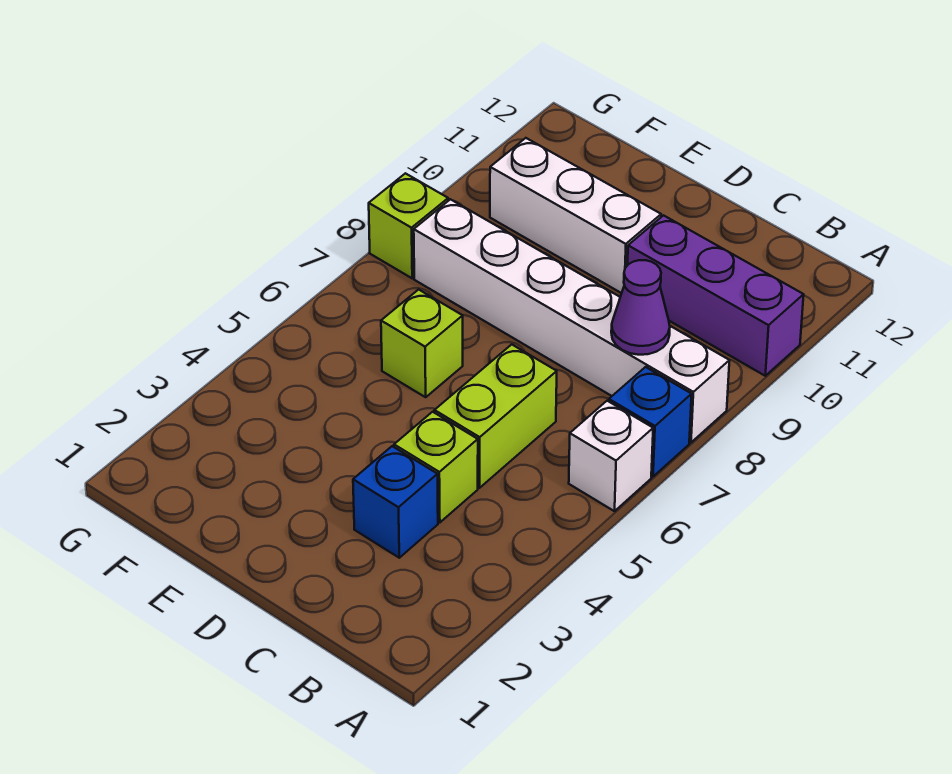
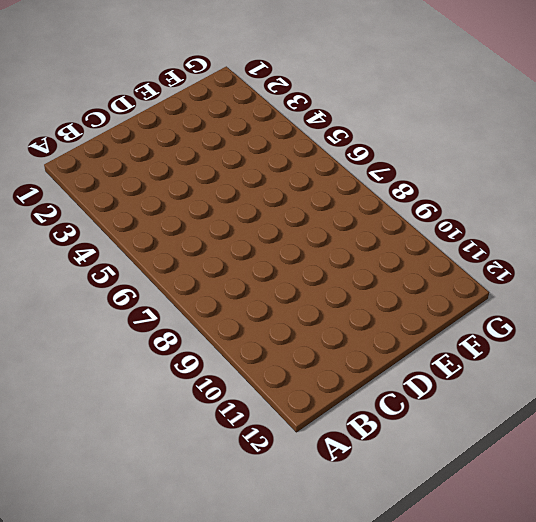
none -> white 1x1 brick [569,401,653,511]
none -> blue 1x1 brick [609,367,692,477]

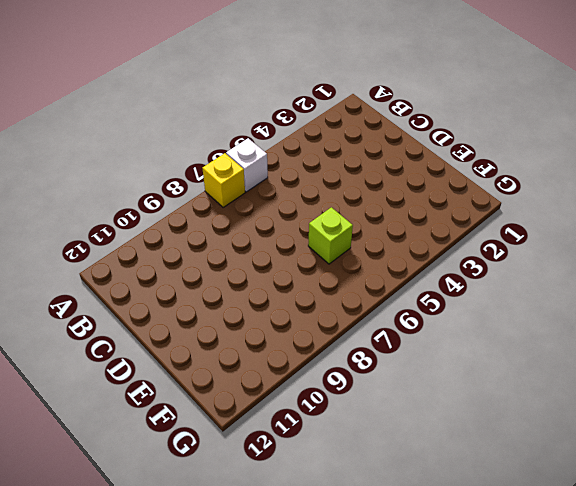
yellow 1x1 brick [202,153,245,207] -> blue 1x1 brick [609,367,692,477]
none -> white 1x6 brick [414,199,729,442]
none -> purple 1x3 brick [627,215,804,376]

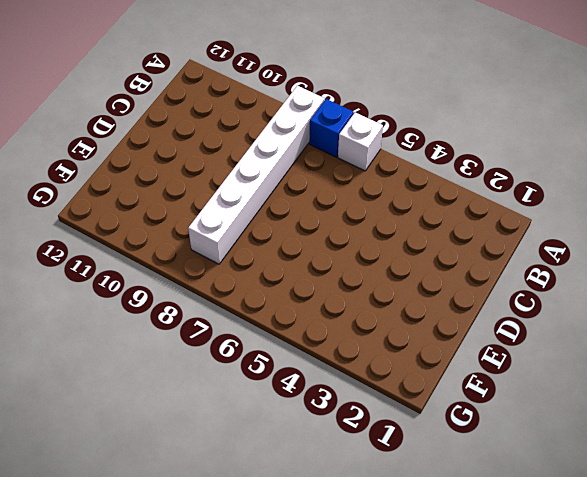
none -> purple 1x3 brick [627,215,804,376]
none -> blue 1x1 brick [353,446,438,558]

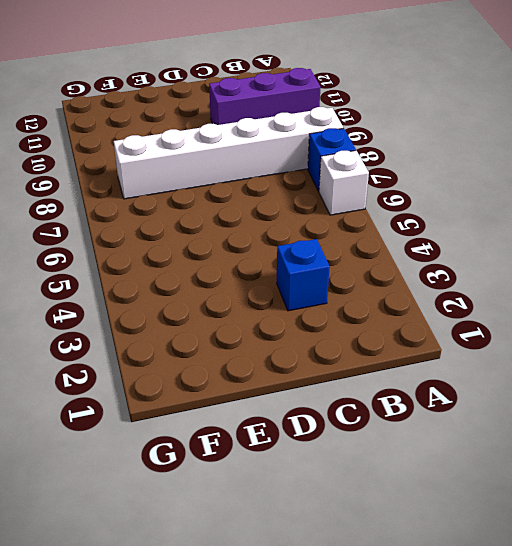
none -> lime 1x1 brick [394,412,478,523]
none -> lime 1x2 brick [434,344,557,488]

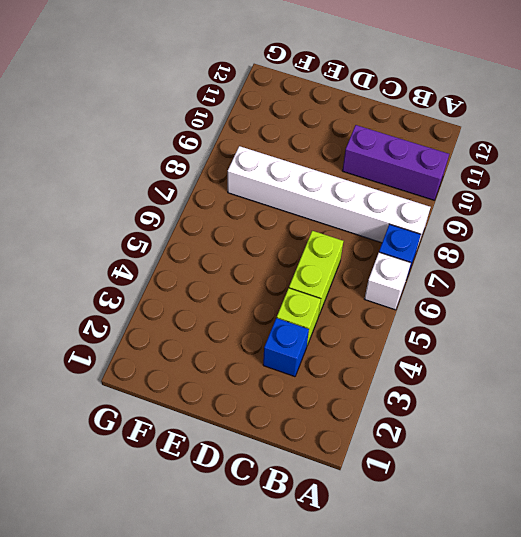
none -> white 1x3 brick [490,138,661,293]
none -> lime 1x1 brick [381,290,463,397]

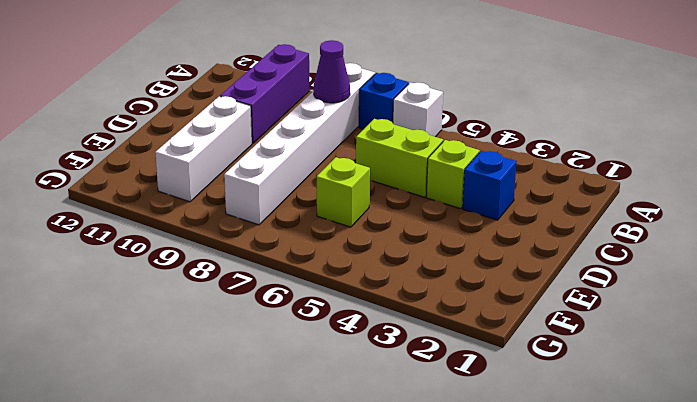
none -> lime 1x1 brick [369,173,448,278]

